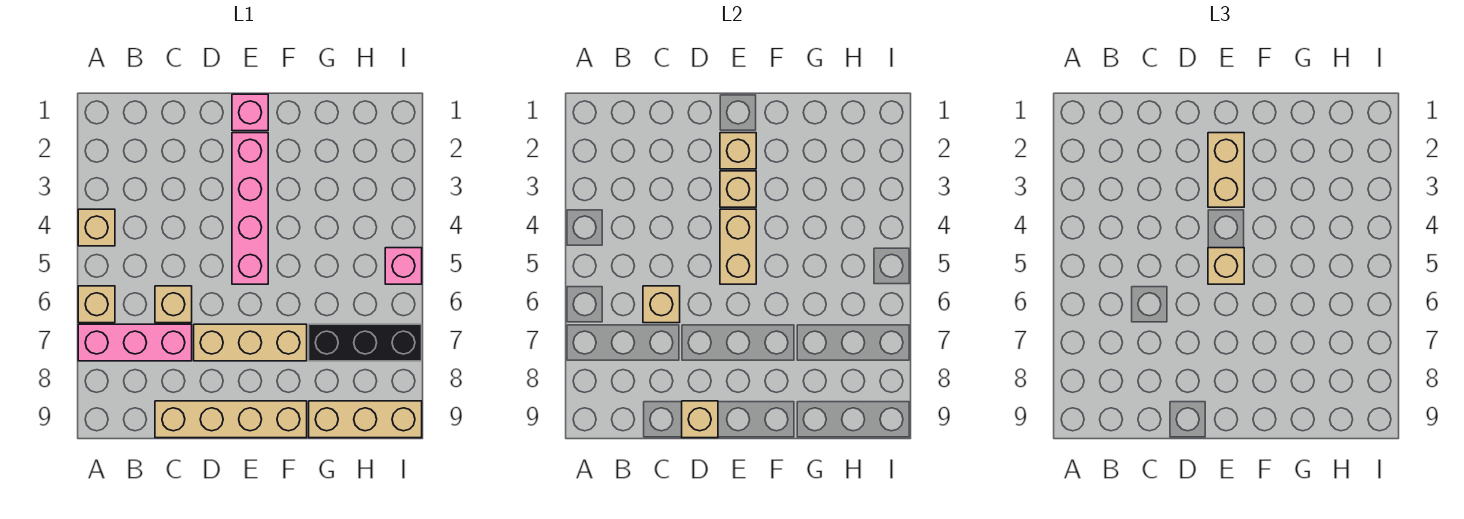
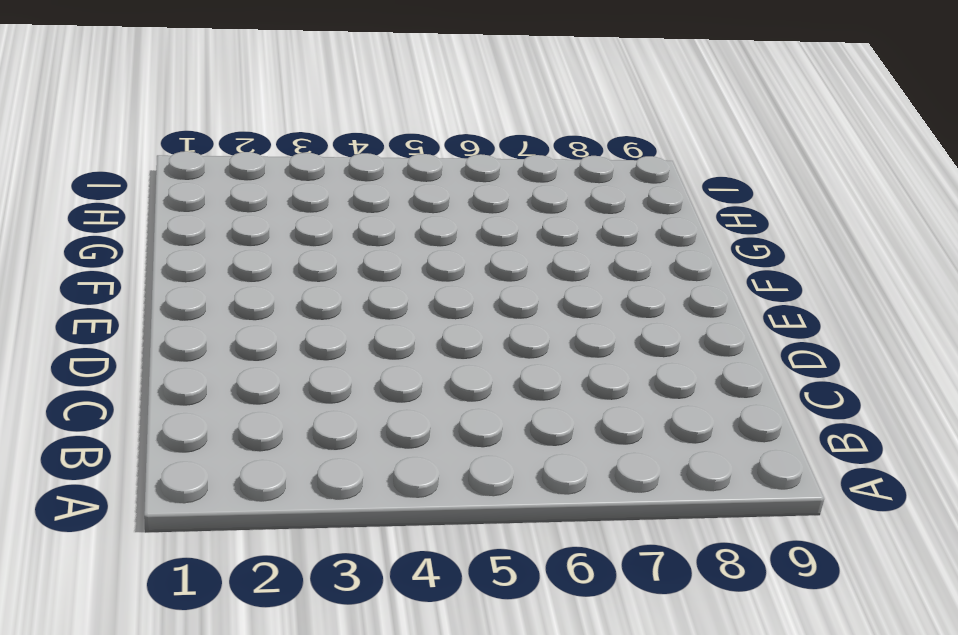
none -> tan 1x1 brick [78,209,115,246]
none -> tan 1x1 brick [78,286,115,323]
none -> pink 1x3 brick [78,324,192,361]

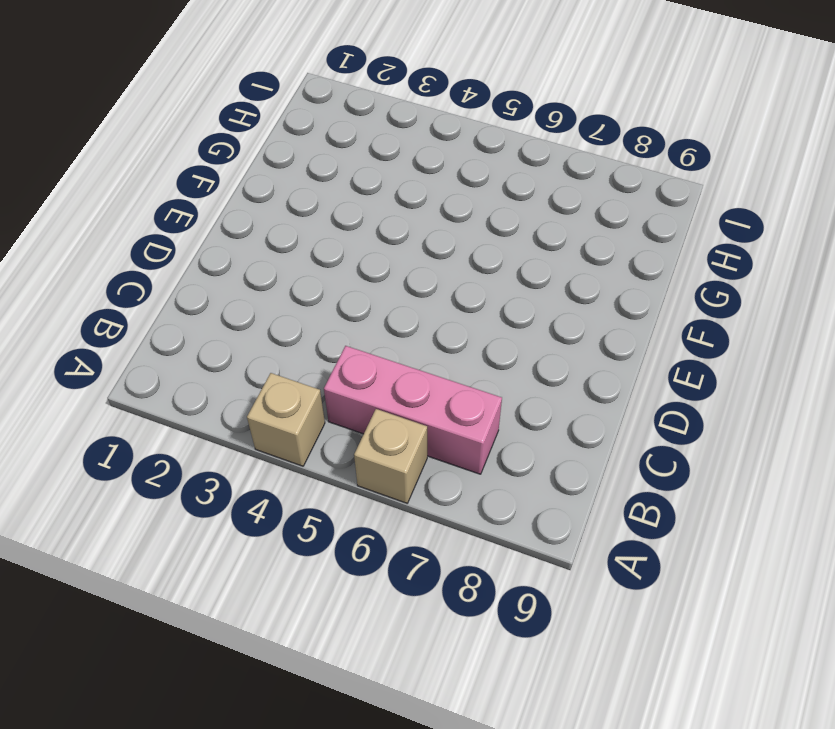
pink 1x3 brick [324,346,502,474] -> pink 1x3 brick turned to [78,324,192,361]
none -> tan 1x1 brick [155,286,192,323]
none -> tan 1x4 brick [155,401,307,438]
none -> tan 1x3 brick [194,324,307,361]

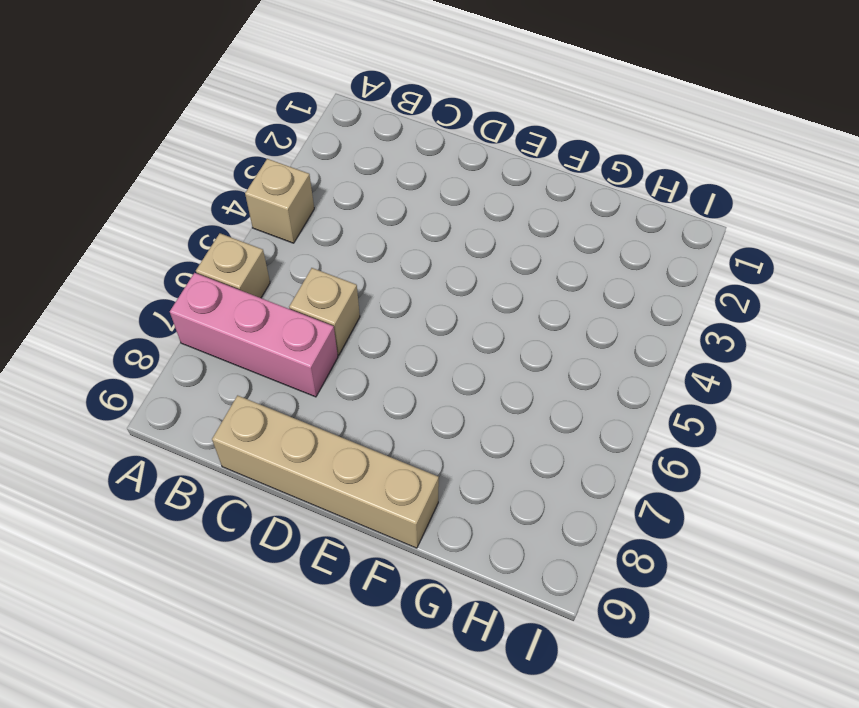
none -> tan 1x3 brick [194,324,307,361]
none -> pink 1x1 brick [232,94,268,131]
none -> pink 1x4 brick [232,133,268,284]

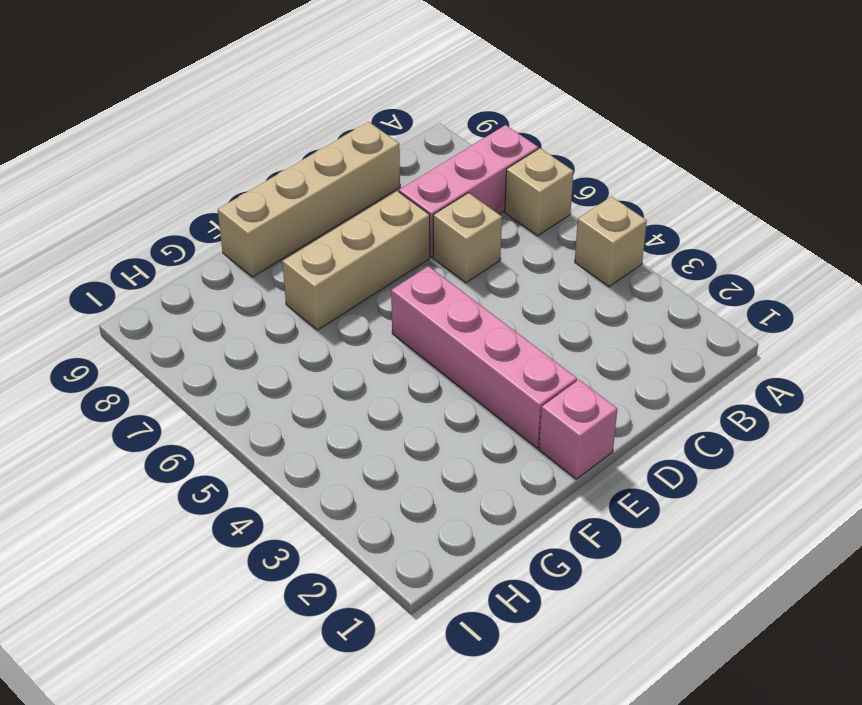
none -> black 1x3 brick [309,324,422,361]
none -> tan 1x3 brick [309,401,422,438]
none -> pink 1x1 brick [385,248,422,284]

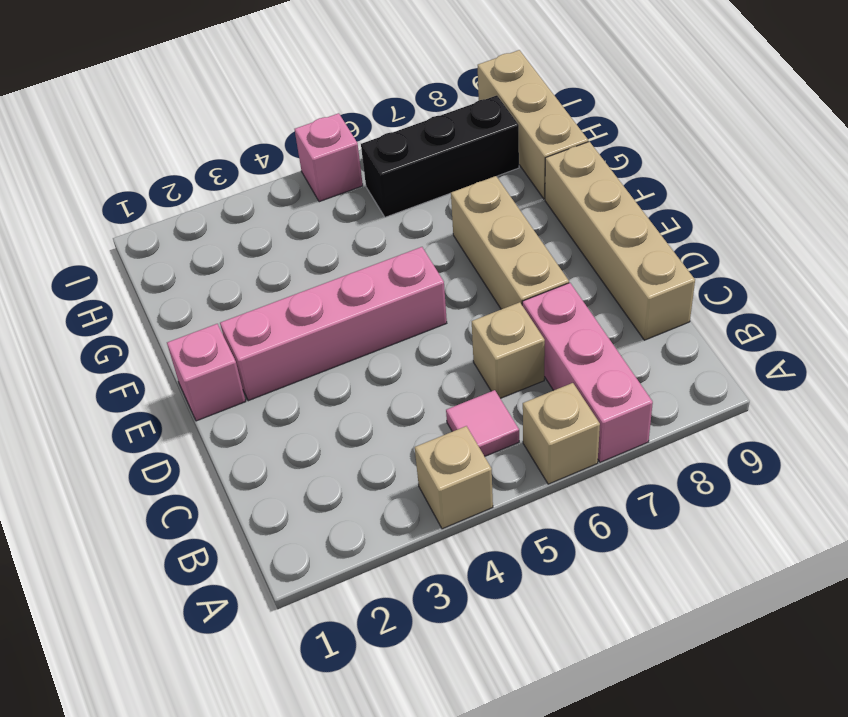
pink 1x1 tile [446,390,519,456] -> none
black 1x3 brick [361,95,519,217] -> black 1x3 brick turned to [309,324,422,361]
none -> tan 1x1 brick [643,286,680,323]
none -> tan 1x1 brick [682,401,718,438]
none -> tan 1x1 brick [720,133,756,169]

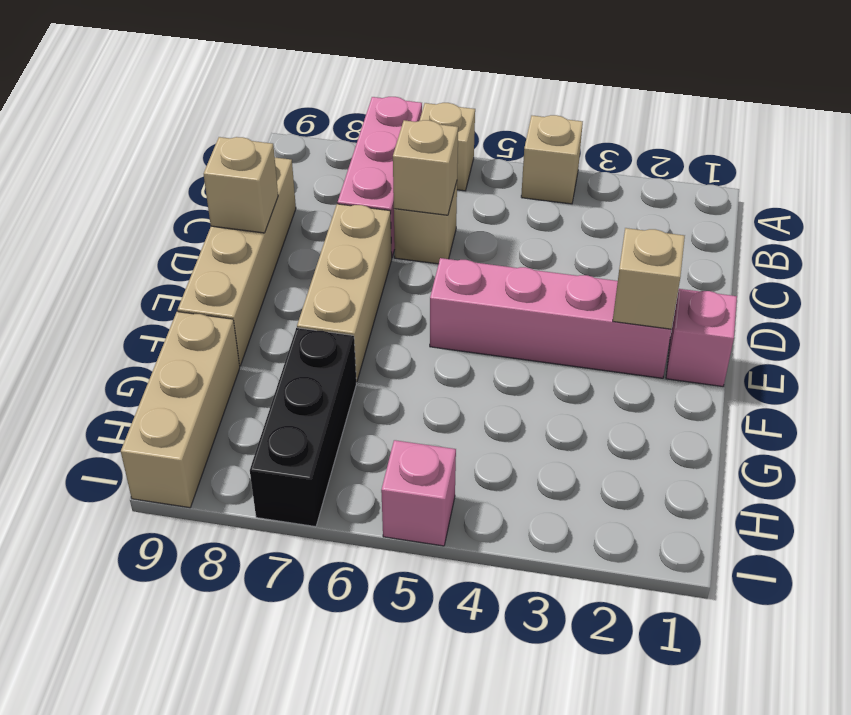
none -> tan 1x1 brick [720,171,756,207]
none -> tan 1x2 brick [720,209,756,284]
none -> tan 1x2 brick [1208,133,1244,207]

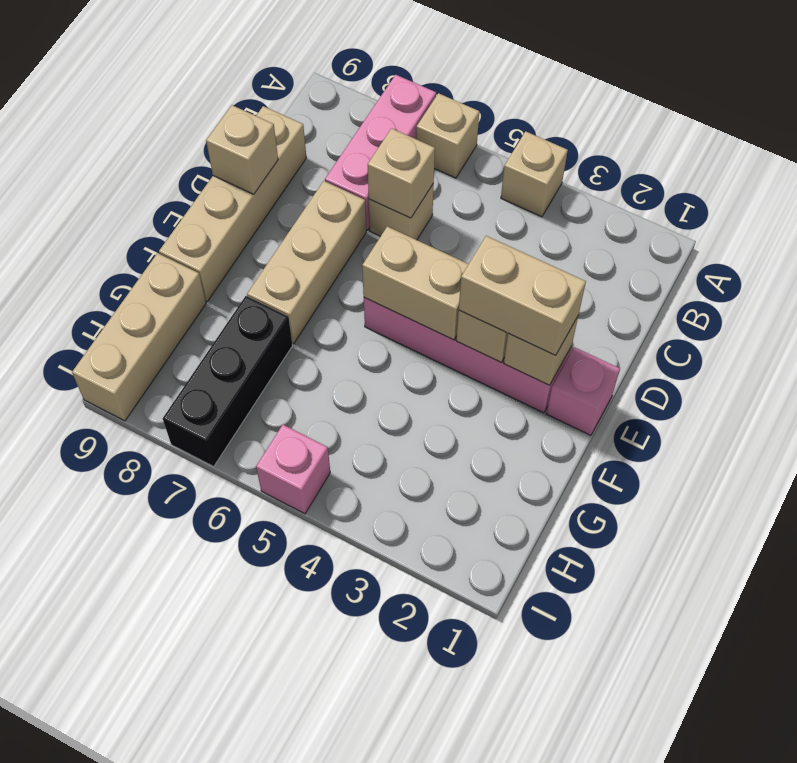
none -> tan 1x1 brick [1208,248,1244,284]

